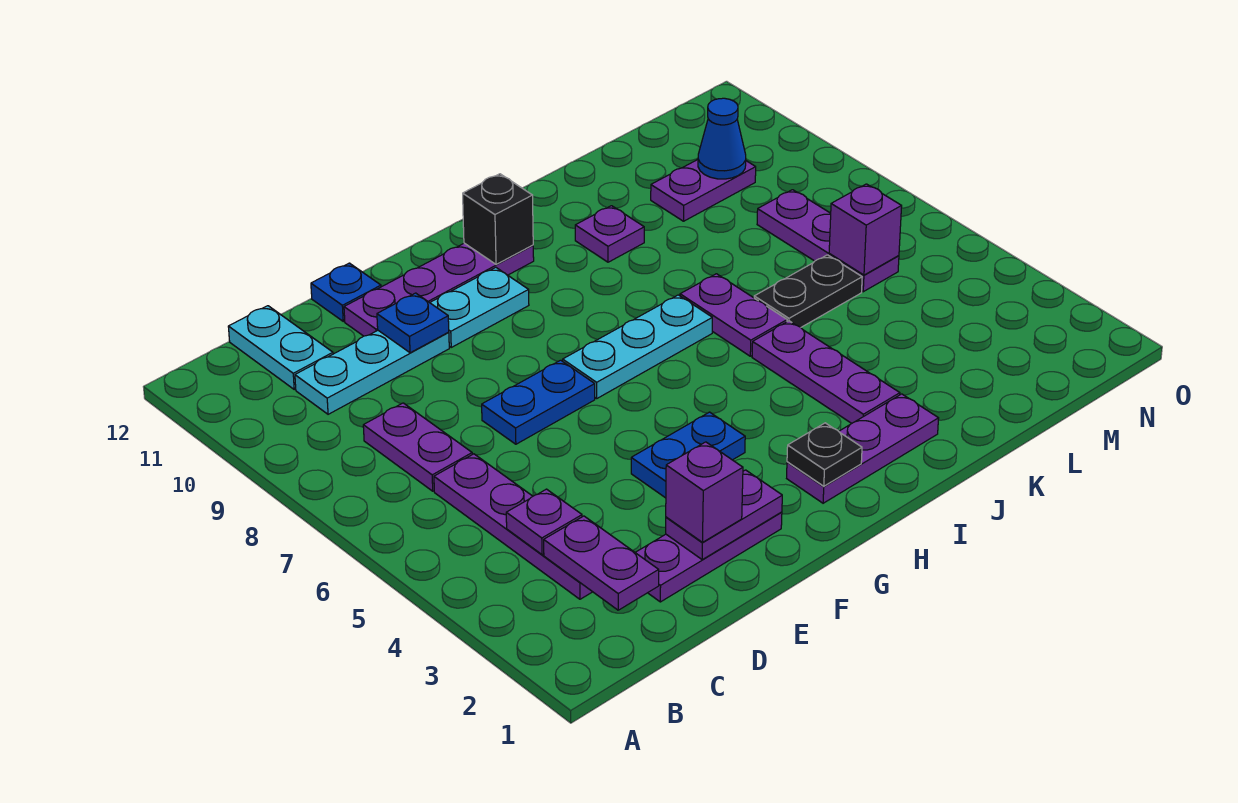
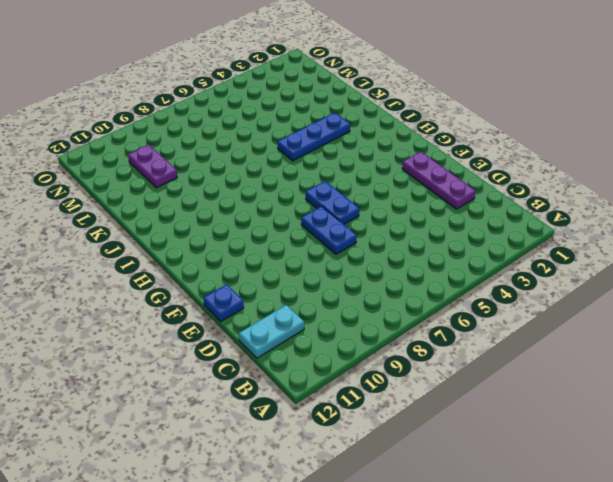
blue 1x2 plate [306,181,359,224] -> blue 1x2 plate moved to [631,412,745,498]
blue 1x3 plate [278,113,350,161] -> purple 1x3 plate [752,321,900,423]
none -> purple 1x4 plate [434,454,592,599]
none -> purple 1x2 plate [363,403,472,491]
none -> cyan 1x3 plate [295,331,449,414]

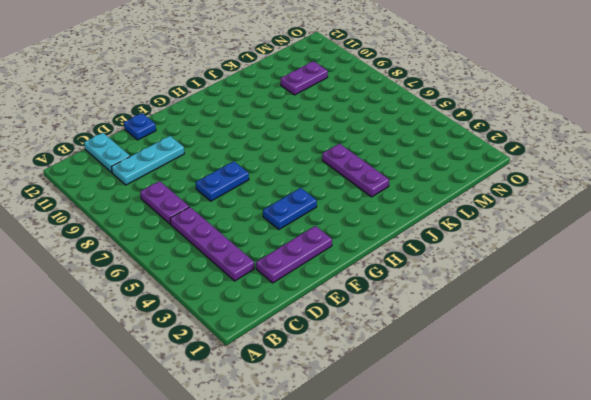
none -> purple 1x4 plate [344,243,534,336]
none -> cyan 1x2 plate [430,267,529,347]
none -> cyan 1x3 plate [563,295,712,398]

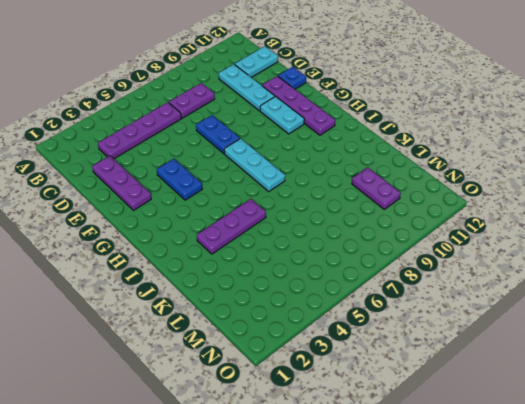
none -> purple 1x3 plate [787,394,939,503]
none -> purple 1x2 plate [680,274,787,356]
none -> purple 1x1 plate [575,206,644,262]

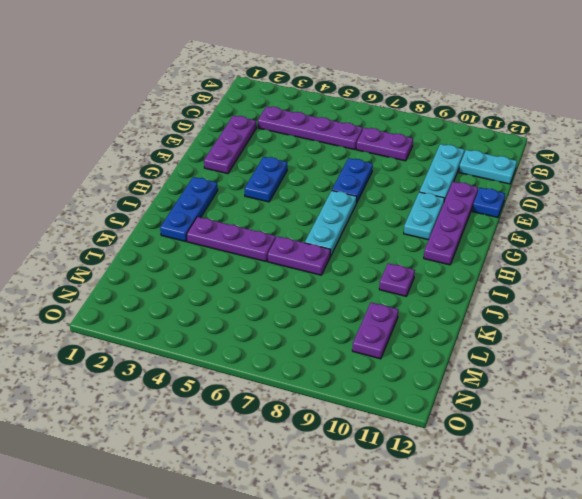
blue 1x3 plate [160,177,218,242] -> purple 1x3 plate [787,394,939,503]
none -> black 1x2 plate [754,255,862,327]
none -> purple 1x3 plate [757,190,899,292]
none -> purple 1x2 plate [544,516,659,610]

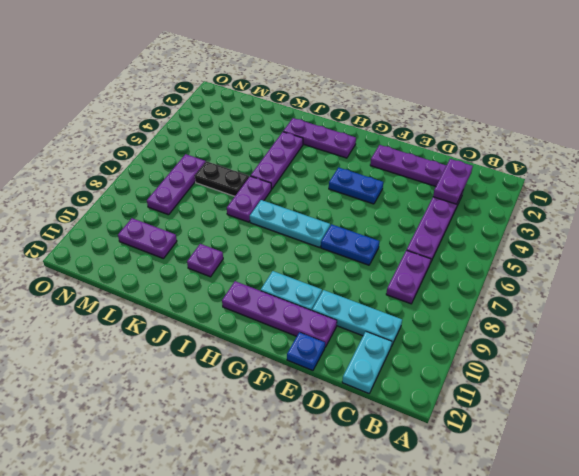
none -> purple 1x1 plate [506,489,582,555]
none -> purple 1x2 plate [666,470,782,559]
none -> blue 1x1 plate [377,293,449,353]

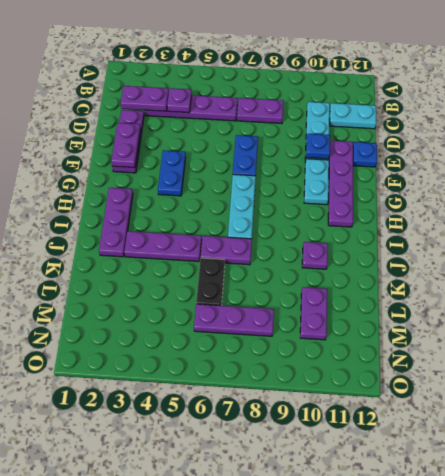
none -> black 1x1 plate [787,423,862,486]
none -> black 1x1 brick [463,174,533,264]
none -> purple 1x1 brick [829,184,902,275]

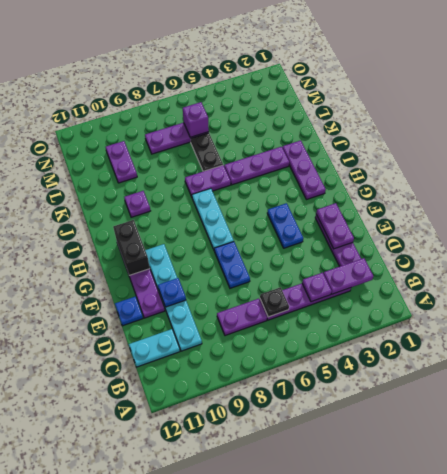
black 1x1 plate [260,287,289,317] -> black 1x1 plate moved to [787,423,862,486]
black 1x2 brick [113,220,150,275] -> black 1x1 brick [463,174,533,264]
none -> blue 1x1 cone [698,98,746,179]
none -> purple 1x1 brick [666,442,743,542]

